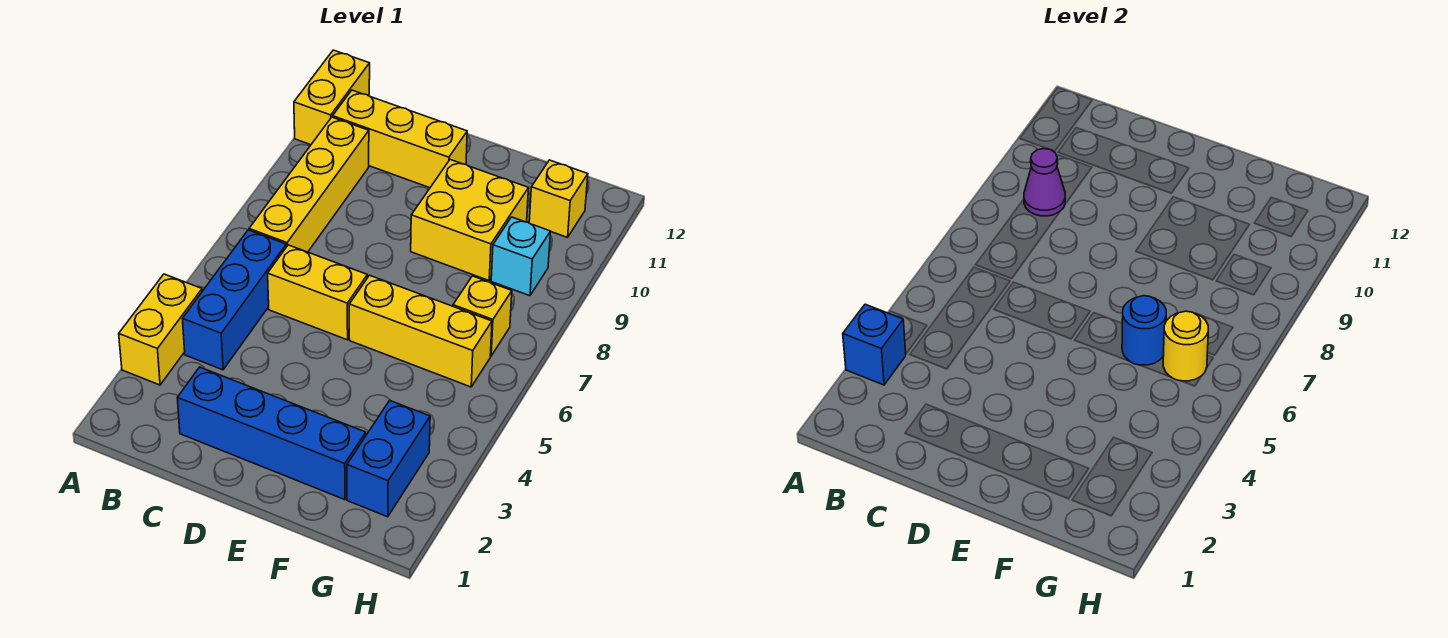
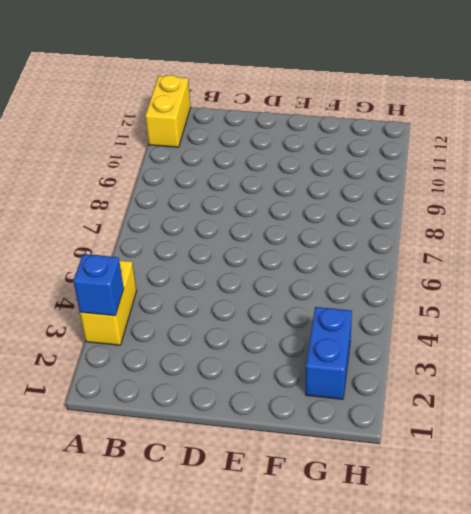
none -> blue 1x3 brick [183,230,286,370]
none -> yellow 1x4 brick [249,117,369,252]
none -> yellow 1x3 brick [333,90,467,188]

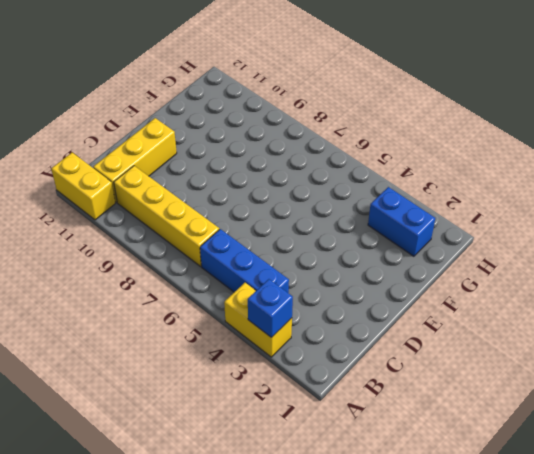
none -> blue 1x4 brick [177,367,366,500]
none -> yellow 1x2 brick [268,245,367,340]
none -> yellow 1x3 brick [349,275,492,387]

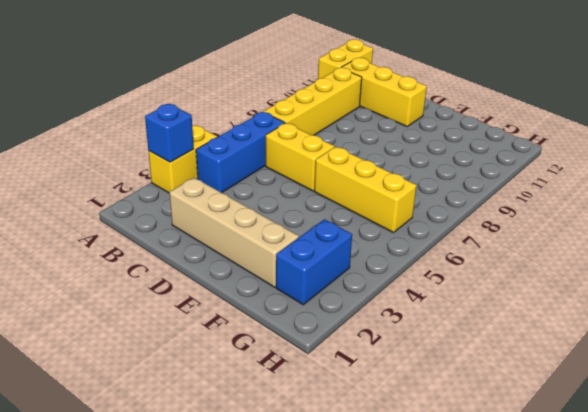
tan 1x4 brick [169,178,299,287] -> blue 1x4 brick [177,367,366,500]
none -> yellow 2x2 brick [411,160,529,281]
none -> yellow 1x1 brick [453,276,512,356]
none -> cyan 1x1 brick [491,217,551,296]

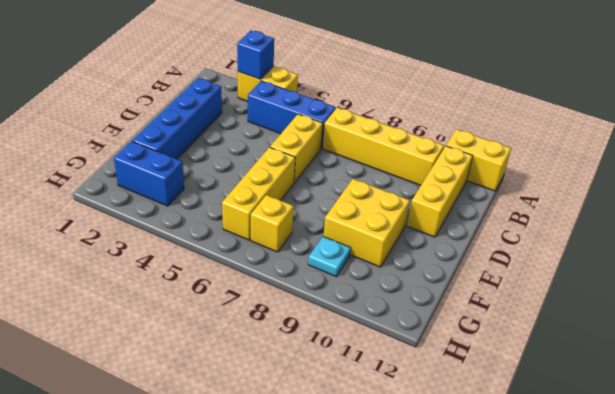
cyan 1x1 plate [308,236,351,277] -> cyan 1x1 brick [491,217,551,296]
none -> yellow 1x1 brick [529,160,588,237]
none -> purple 1x1 cone [1024,149,1065,216]
none -> blue 1x1 round brick [1122,296,1166,365]

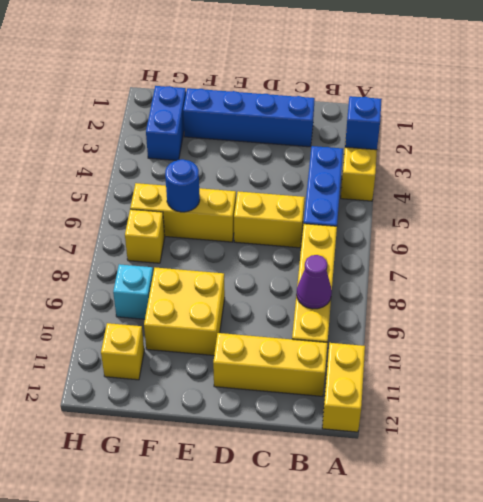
none -> yellow 1x1 round brick [1163,311,1208,381]

